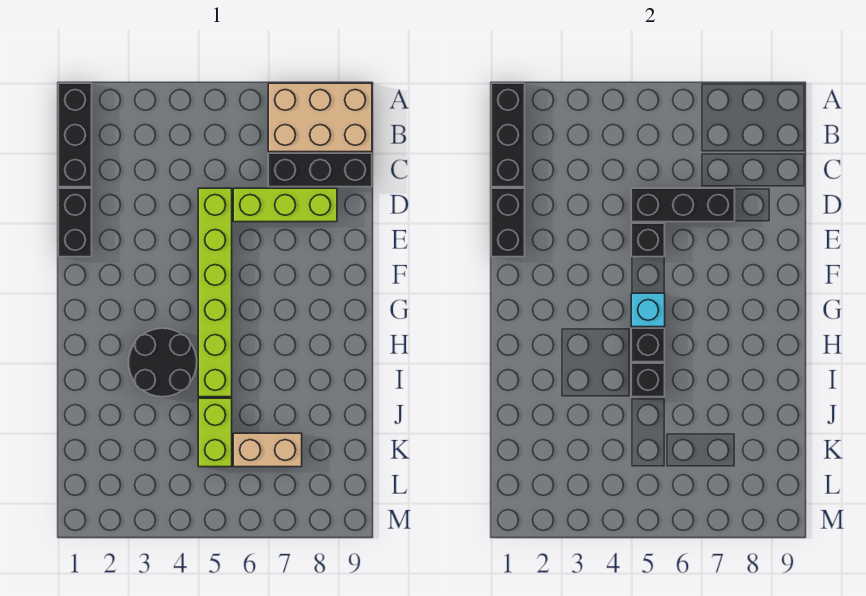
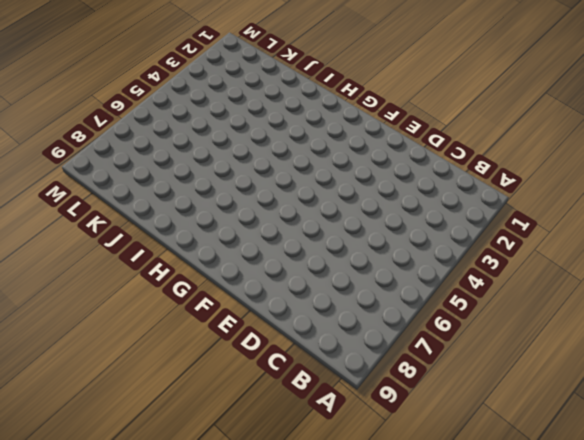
none -> black 1x3 brick [58,83,92,187]
none -> tan 2x3 brick [268,83,372,152]
none -> black 1x3 brick [268,153,372,187]

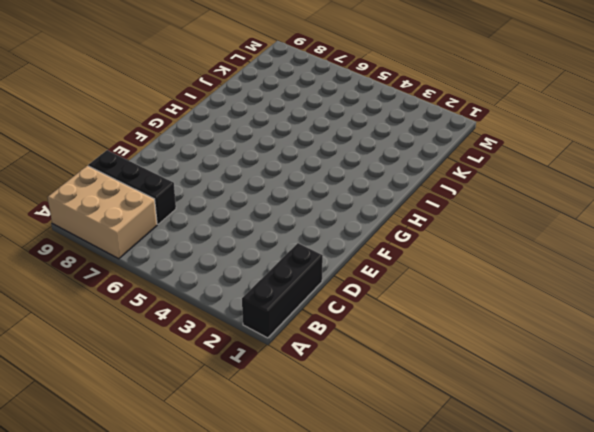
none -> black 1x2 brick [58,188,92,257]
none -> lime 1x6 brick [198,188,232,397]
none -> lime 1x3 brick [233,188,337,222]

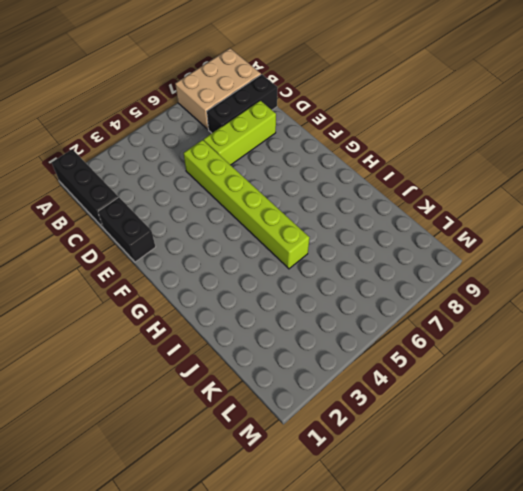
none -> black 2x2 round brick [128,328,197,397]
none -> lime 1x2 brick [198,398,232,467]
none -> tan 1x2 brick [233,433,302,467]

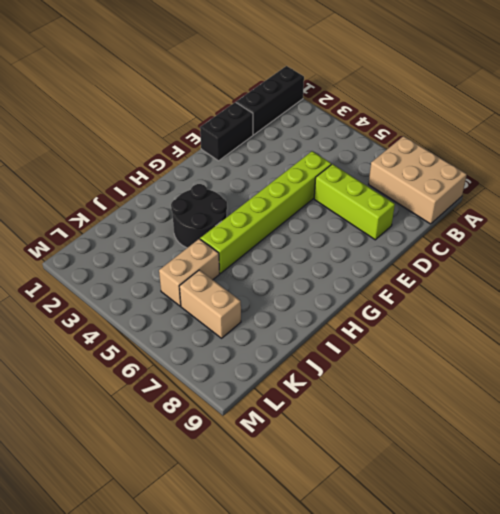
tan 1x2 brick [159,239,220,306] -> lime 1x2 brick [198,398,232,467]
none -> black 1x3 brick [268,153,372,187]
none -> black 1x3 brick [491,83,525,187]
none -> black 1x2 brick [491,188,525,257]

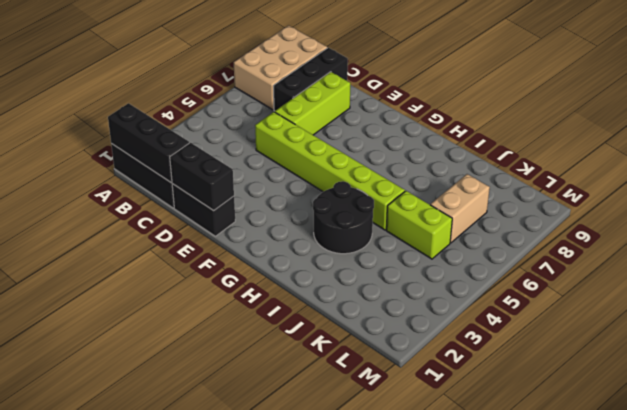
none -> black 1x3 brick [631,188,735,222]
none -> black 1x1 brick [631,223,665,257]
none -> cyan 1x1 brick [631,293,665,327]

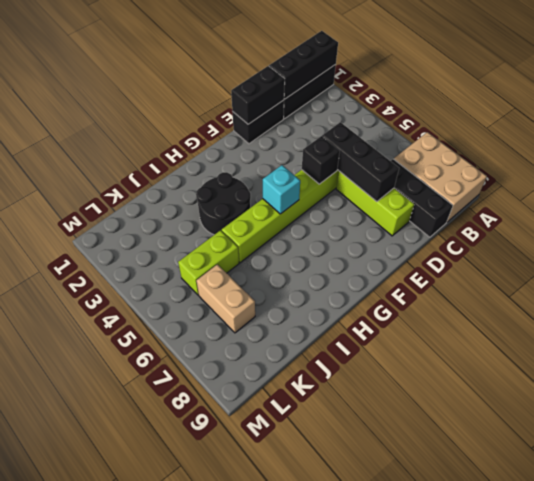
none -> black 1x1 brick [631,328,665,362]
none -> black 1x1 brick [631,363,665,397]

